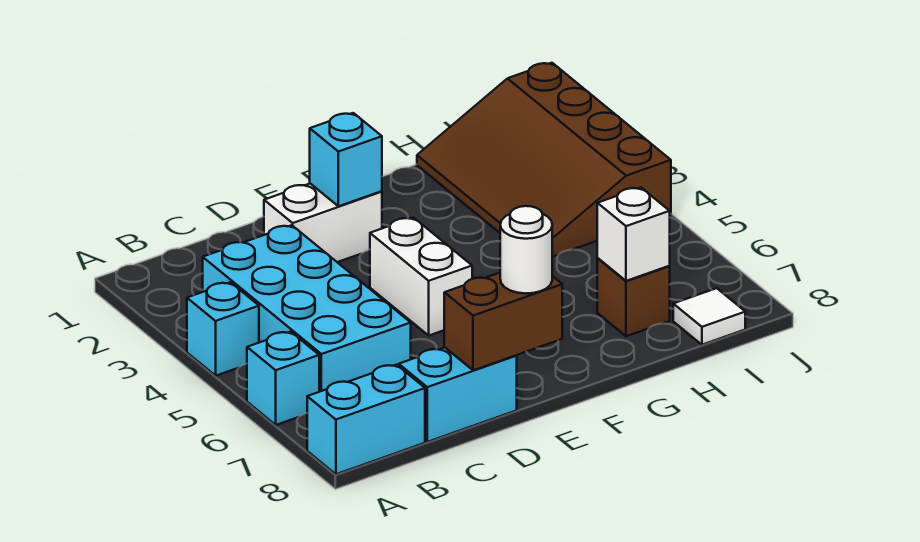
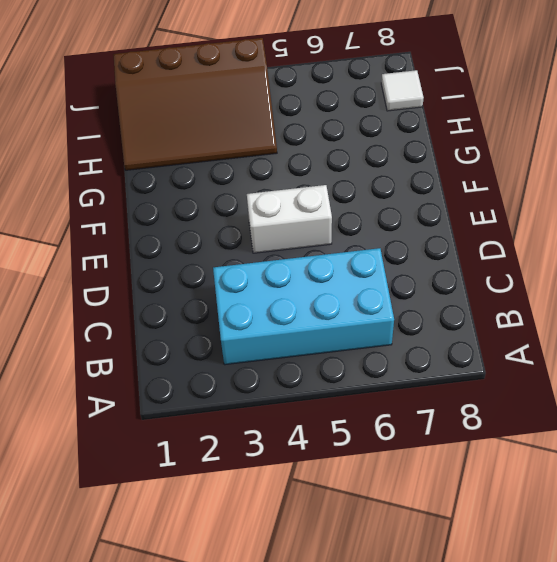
none -> cyan 1x1 brick [187,282,259,376]
none -> cyan 1x1 brick [247,332,319,425]
none -> cyan 1x2 brick [307,365,425,474]

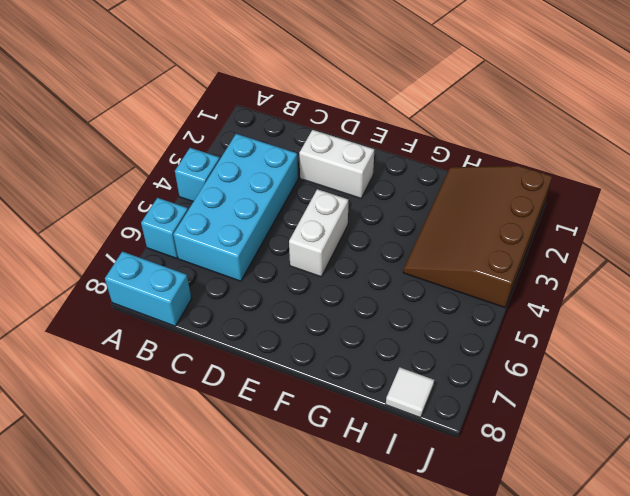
none -> cyan 1x2 brick [399,348,517,442]
none -> brown 1x1 brick [597,259,670,336]
none -> brown 1x2 brick [444,273,562,370]

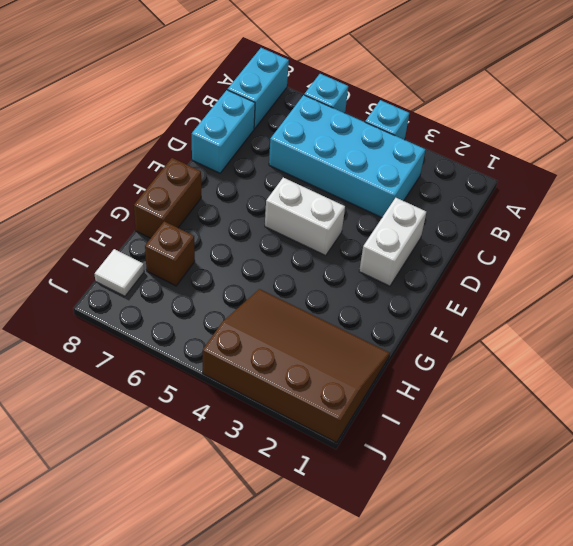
brown 1x2 brick [134,158,201,238] -> brown 1x2 brick moved to [444,273,562,370]
none -> cyan 1x1 brick [310,113,382,206]
none -> white 1x1 brick [597,188,670,281]
none -> white 1x1 round brick [500,206,552,294]

